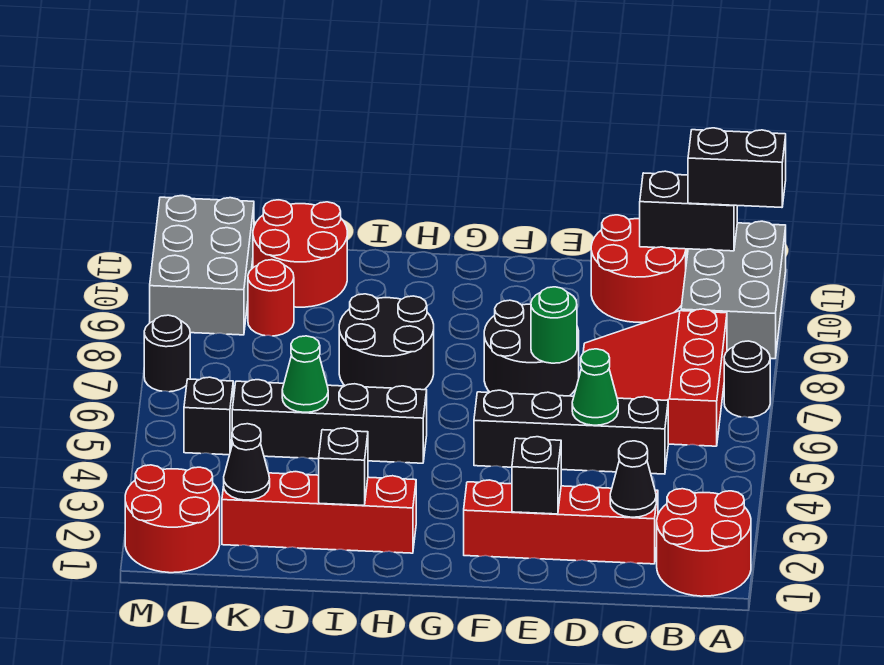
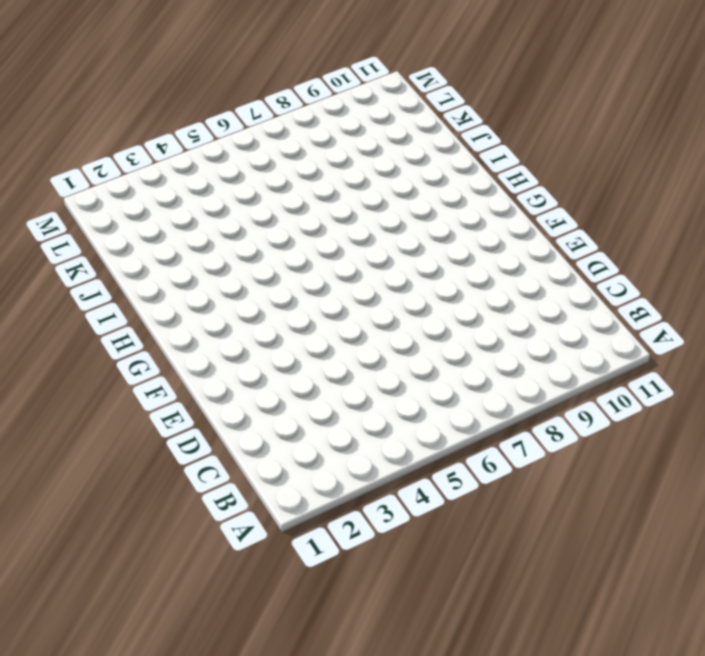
none -> red 2x2 round brick [657,489,751,596]
none -> black 1x1 round brick [724,341,770,417]
none -> grey 2x3 brick [681,221,786,359]

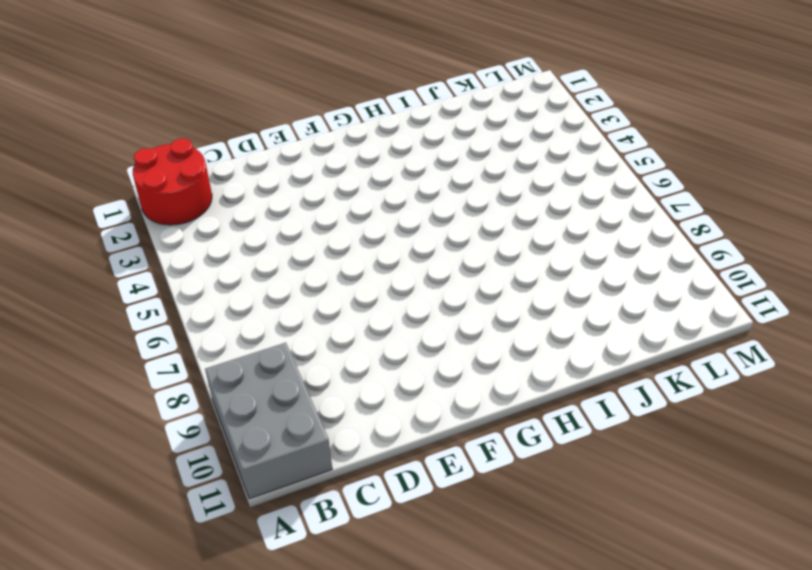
none -> black 1x1 round brick [724,341,770,417]
none -> red 3x3 slope [583,309,727,446]
none -> red 1x4 brick [464,480,658,564]

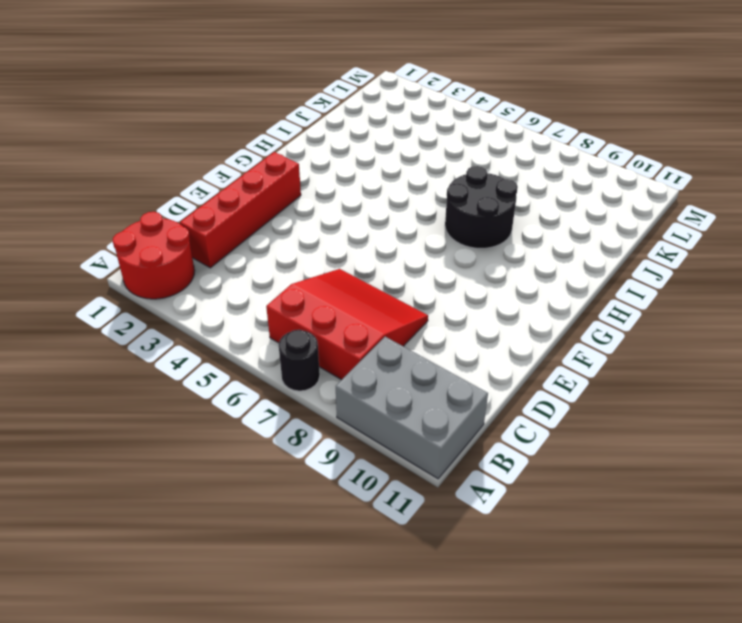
none -> black 1x4 brick [474,390,668,474]
none -> red 2x2 round brick [591,215,686,322]
none -> black 2x2 round brick [484,300,579,396]

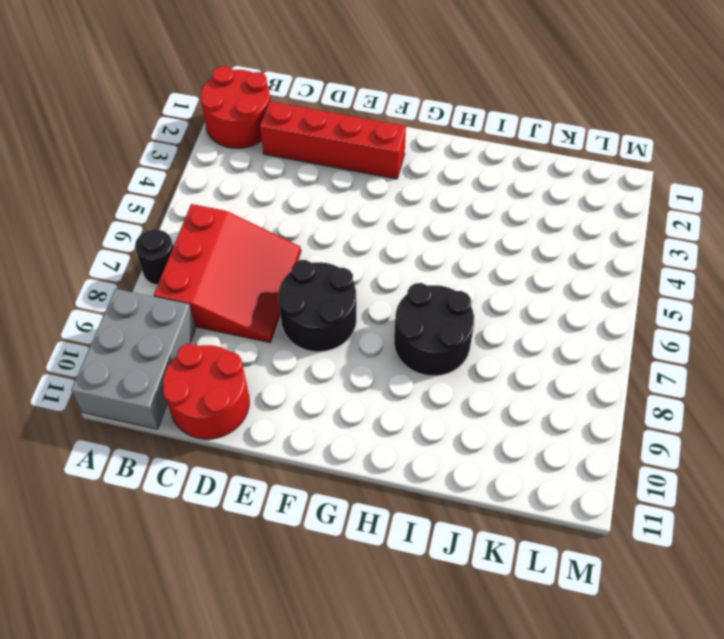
none -> black 1x4 brick [474,390,668,474]
none -> red 1x4 brick [222,472,416,553]
none -> black 1x4 brick [232,380,427,463]

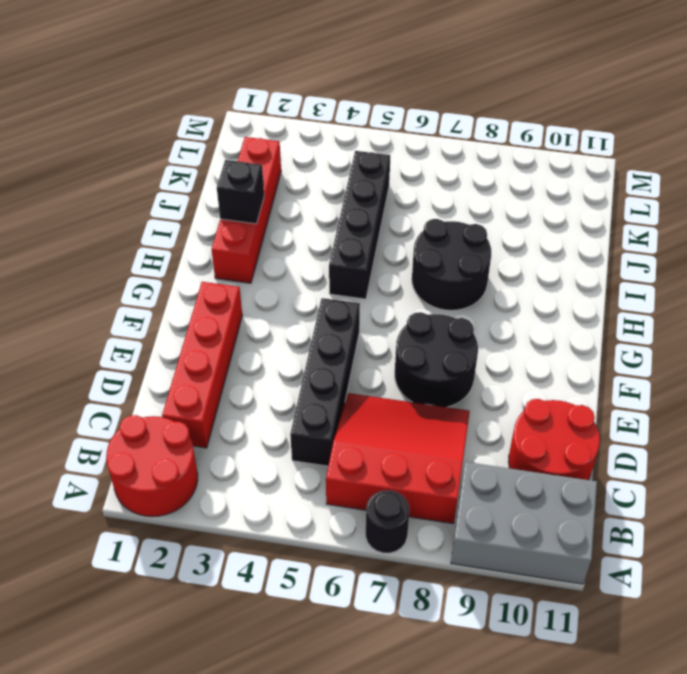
none -> red 2x2 round brick [253,200,347,307]
none -> red 1x1 round brick [248,260,294,336]
none -> red 2x2 round brick [125,465,220,573]

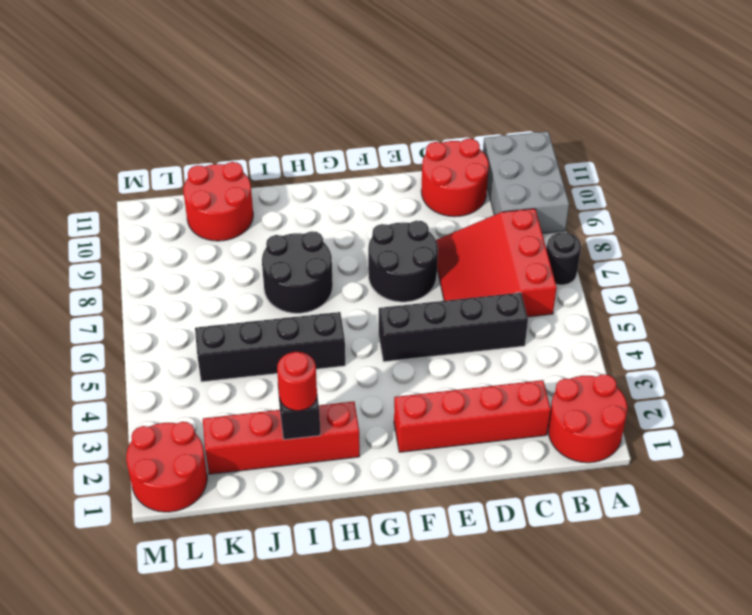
red 1x1 round brick [277,352,317,411] -> red 1x1 round brick moved to [248,260,294,336]
none -> black 1x1 brick [184,377,233,455]
none -> grey 2x3 brick [150,196,254,335]
none -> black 1x1 round brick [144,315,190,392]

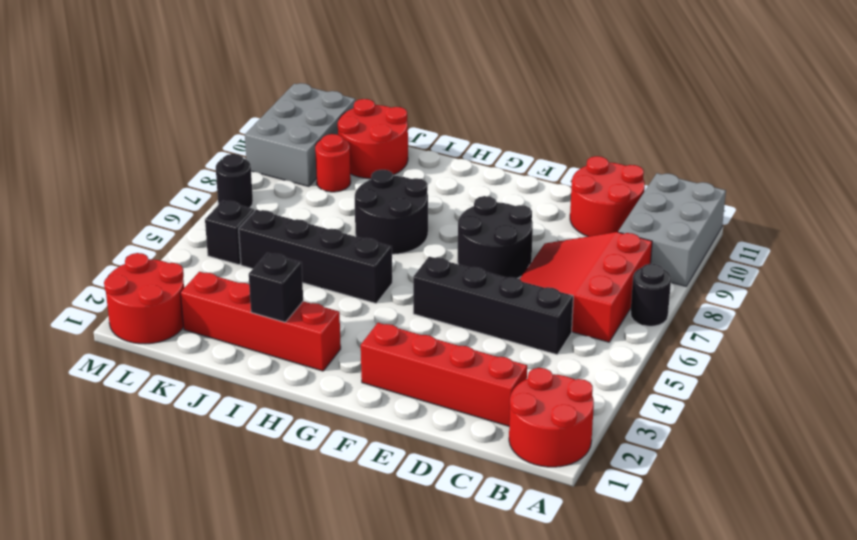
none -> black 1x2 brick [640,171,737,251]
none -> black 1x1 cone [610,441,656,517]
none -> green 1x1 cone [572,349,618,425]

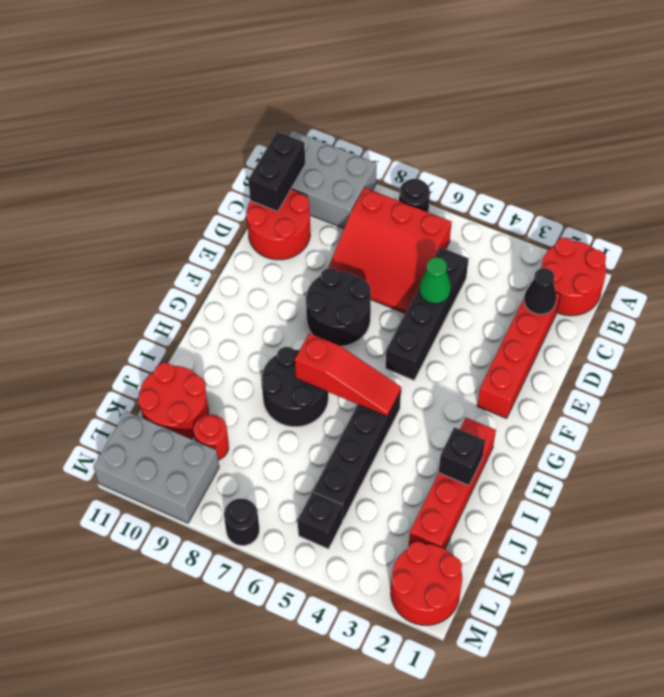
red 1x3 slope [295,333,401,417] -> none
none -> black 1x1 brick [512,437,561,514]
none -> green 1x1 round brick [531,287,577,363]
none -> green 1x1 cone [282,336,328,412]

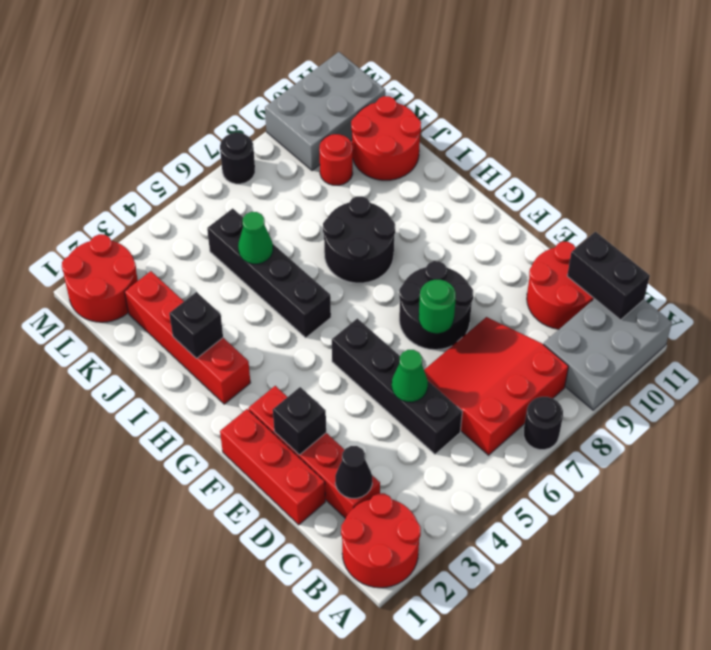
red 1x3 brick [220,409,325,525] -> none
none -> black 1x1 brick [184,377,233,455]
none -> black 1x1 cone [224,424,270,500]
none -> black 1x2 brick [688,128,786,207]

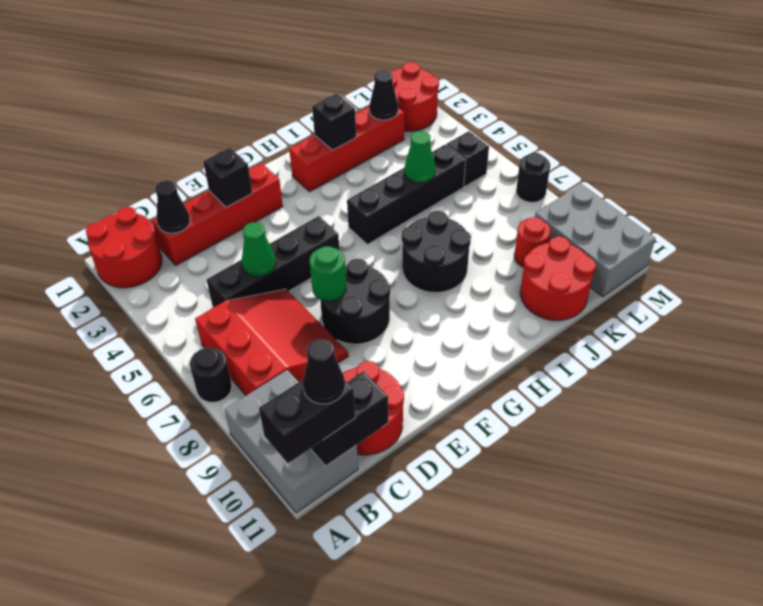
black 1x1 cone [303,339,345,404] -> none

